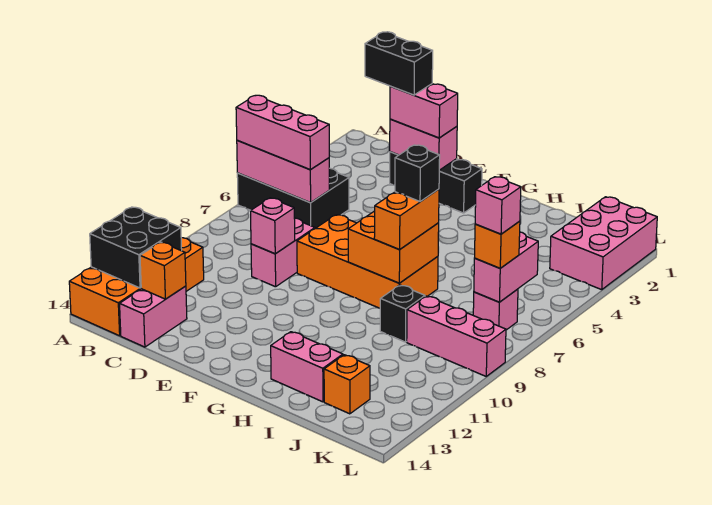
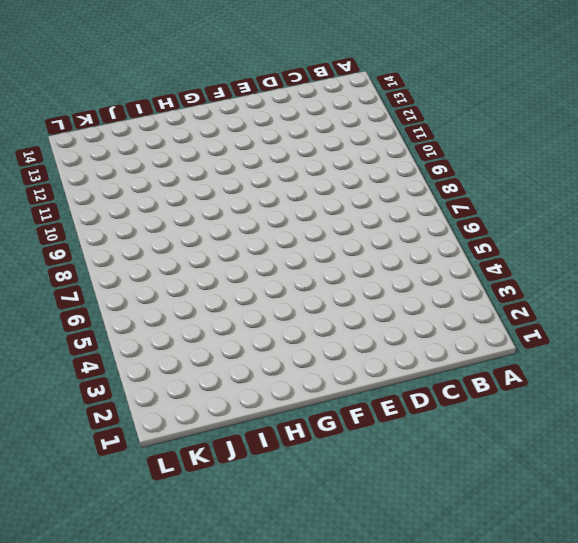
none -> black 2x3 brick [237,168,349,229]
none -> orange 2x4 brick [69,238,204,336]
none -> pink 1x2 brick [120,286,187,347]

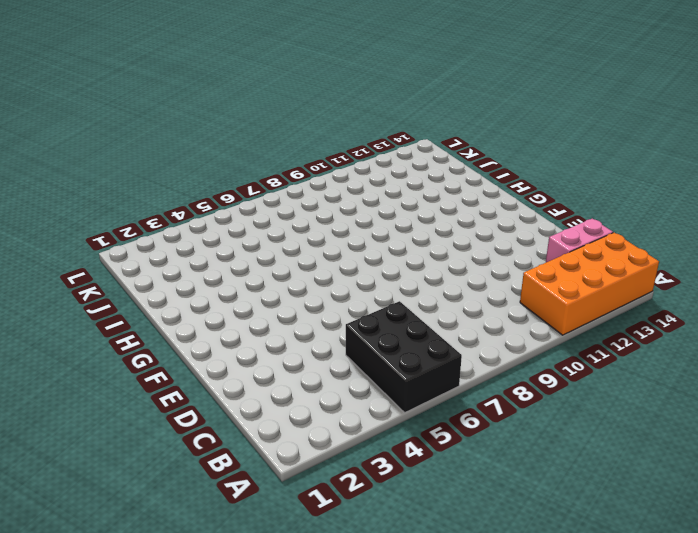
none -> black 1x3 brick [390,152,482,213]
none -> pink 1x2 brick [251,218,315,287]
none -> orange 2x4 brick [297,215,438,308]

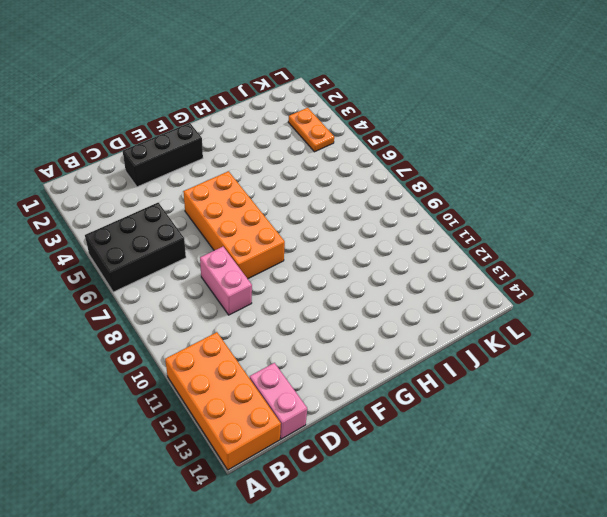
orange 2x4 brick [183,171,285,279] -> orange 2x4 brick turned to [297,215,438,308]
orange 1x2 plate [288,108,334,152] -> pink 2x3 brick [550,197,657,290]
none -> pink 1x2 brick [271,332,343,402]
none -> black 1x1 brick [380,285,425,342]
none -> pink 1x3 brick [407,296,506,376]

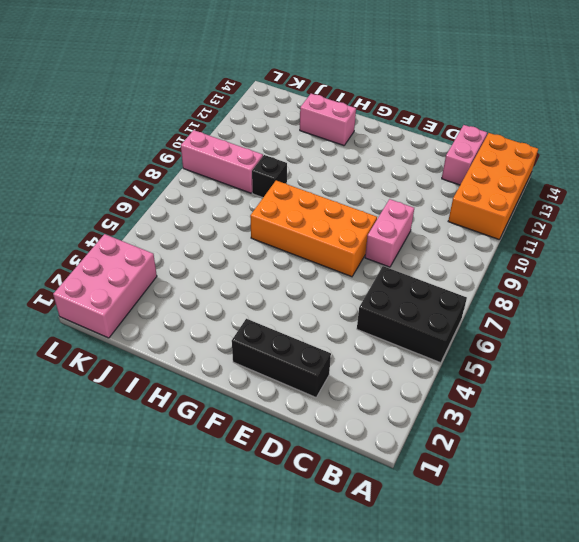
none -> orange 1x1 brick [324,355,370,414]
none -> pink 1x1 brick [473,289,518,330]
none -> pink 1x3 brick [237,140,329,203]

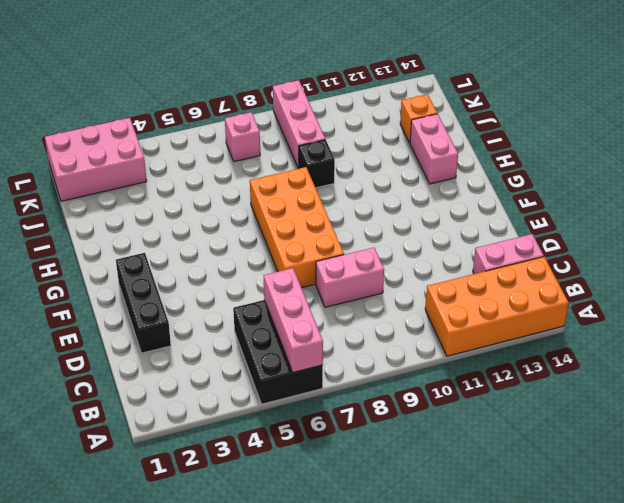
none -> black 2x2 brick [90,207,182,288]
none -> orange 1x1 brick [140,242,186,299]
none -> pink 1x2 brick [390,119,457,170]

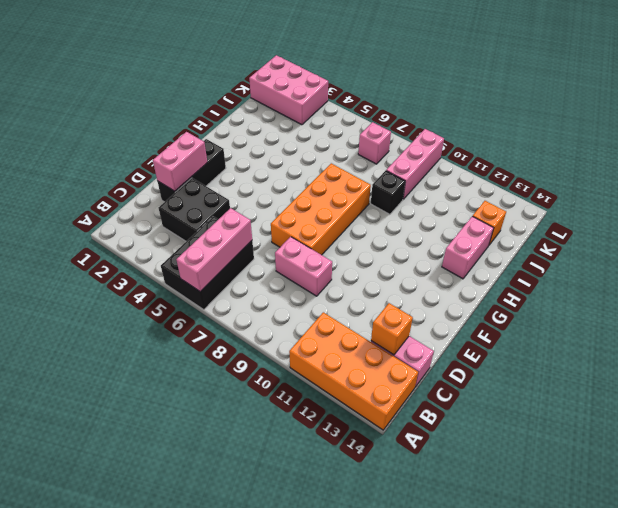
black 2x2 brick [158,178,230,241] -> black 2x2 brick moved to [90,207,182,288]
none -> pink 1x1 brick [251,198,295,254]
none -> orange 2x2 brick [348,211,439,283]
none -> pink 1x2 brick [474,232,538,302]

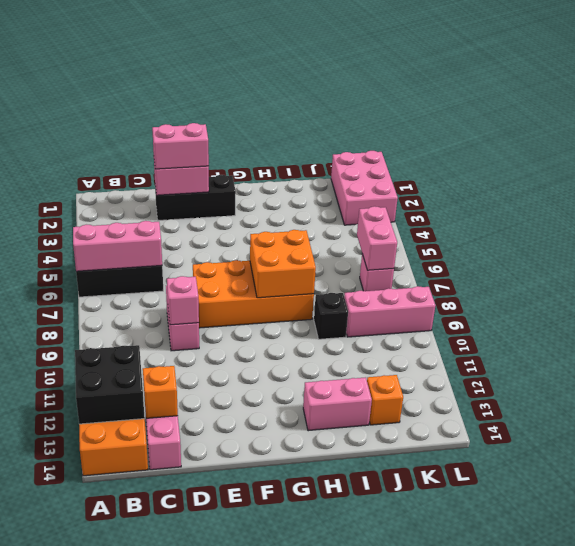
none -> pink 1x3 brick [236,95,329,170]
none -> orange 1x2 brick [374,189,439,250]
none -> orange 1x1 brick [475,221,520,268]

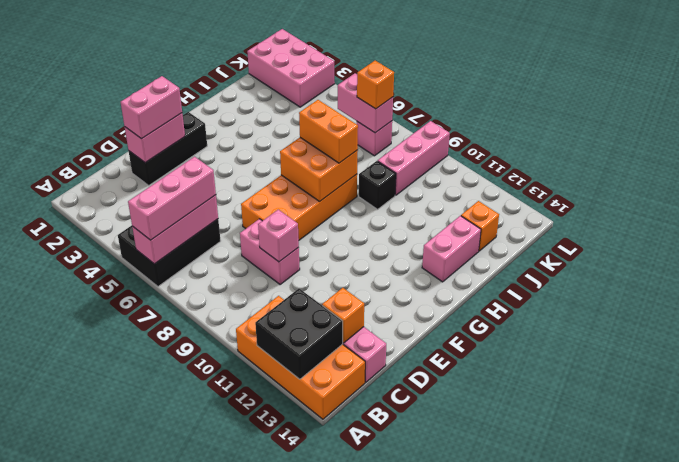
none -> black 1x2 brick [365,32,433,95]
none -> black 1x1 brick [395,145,440,202]
none -> pink 1x1 brick [475,177,521,234]

